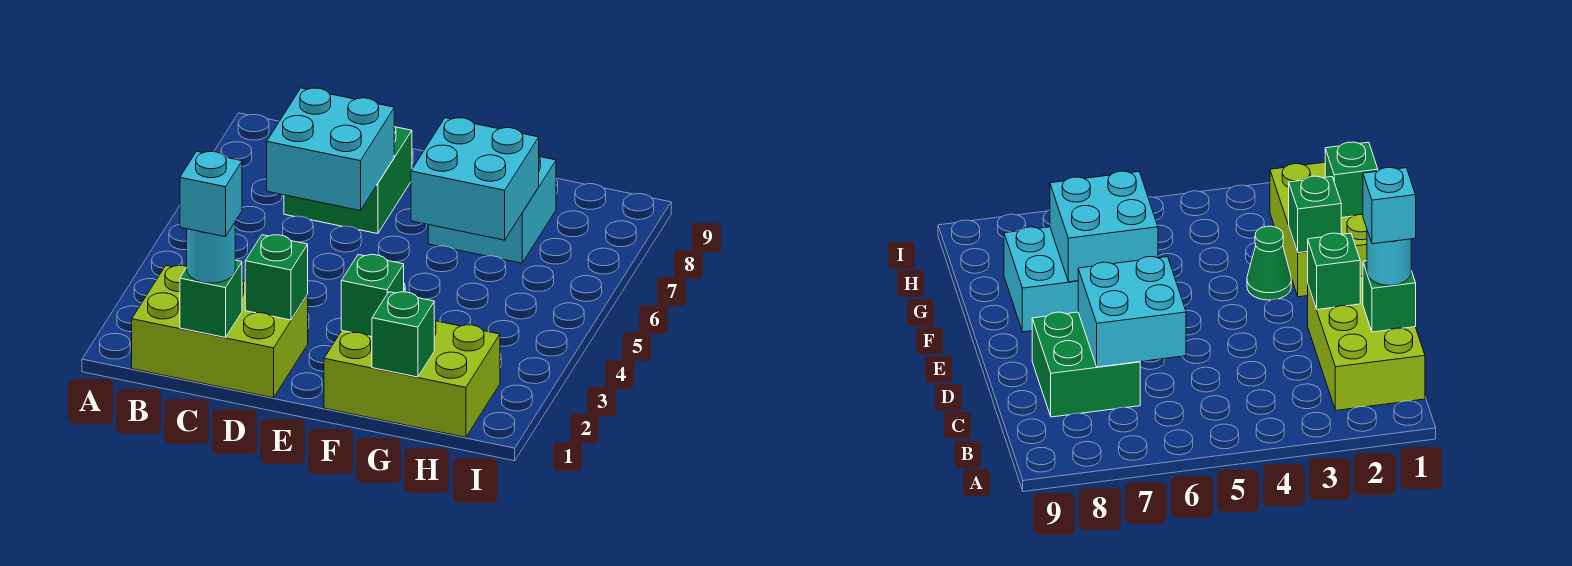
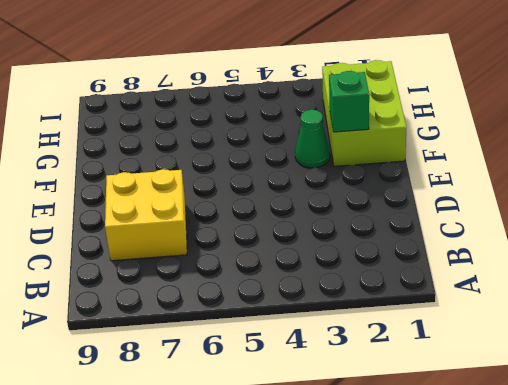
yellow 2x2 brick [105,169,187,261] -> green 2x2 brick [284,126,412,234]
none -> lime 2x3 brick [132,266,308,398]
none -> cyan 2x2 brick [428,157,556,263]
none -> green 1x1 brick [180,260,242,338]

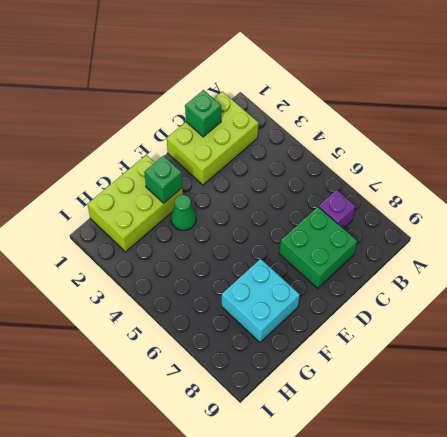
purple 1x1 brick [319,190,355,229] -> none
none -> cyan 2x2 brick [267,88,394,211]
none -> green 1x1 brick [245,235,308,320]
none -> cyan 2x2 brick [411,118,539,240]

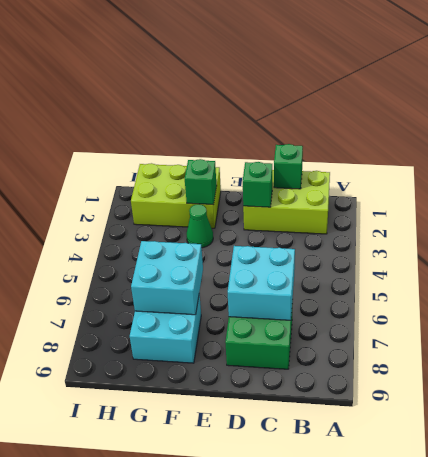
none -> green 1x1 brick [372,292,434,377]
none -> cyan 1x1 round brick [187,223,235,283]
none -> cyan 1x1 brick [180,151,242,237]

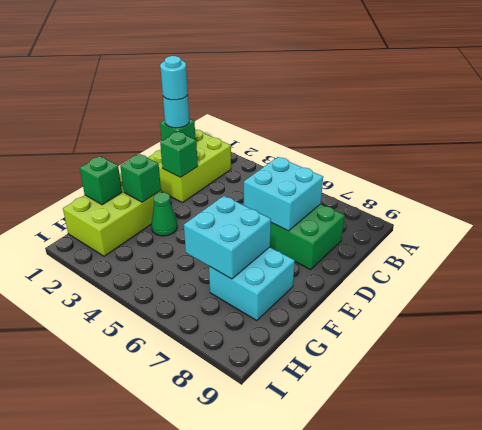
cyan 1x1 round brick [160,56,188,100] -> cyan 1x1 brick [180,151,242,237]

